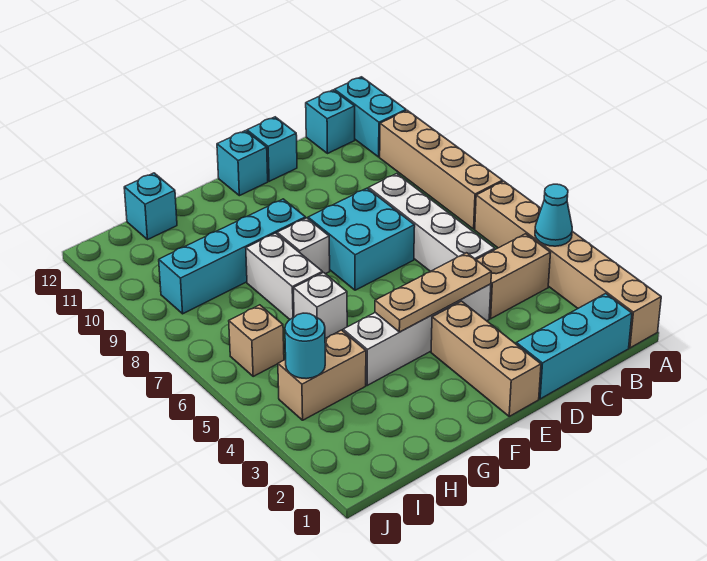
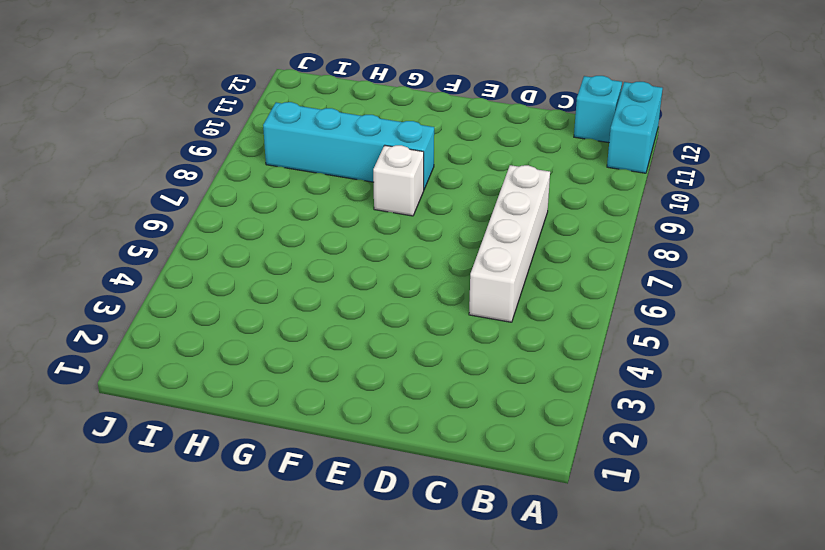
none -> tan 1x6 brick [475,181,661,348]
none -> tan 1x4 brick [380,110,503,229]
none -> cyan 1x3 brick [516,294,632,399]

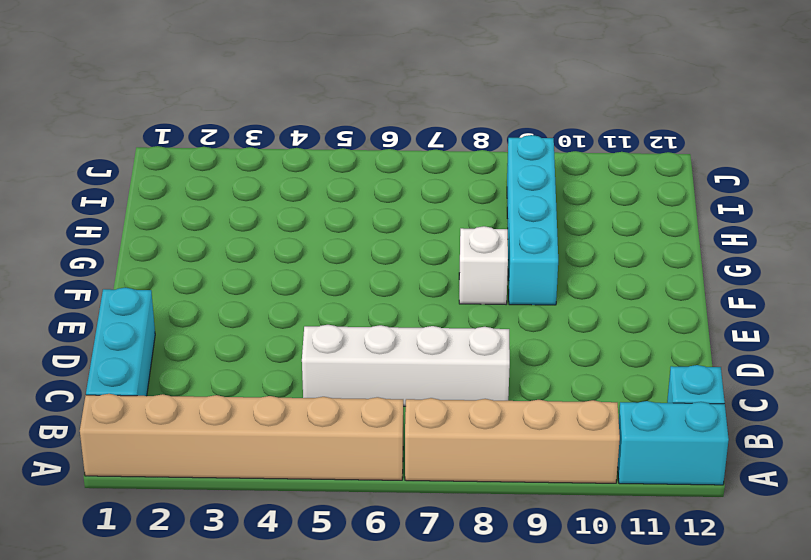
none -> tan 1x2 brick [476,234,551,319]
none -> white 1x4 brick [343,284,491,385]
none -> cyan 2x2 brick [308,188,415,290]

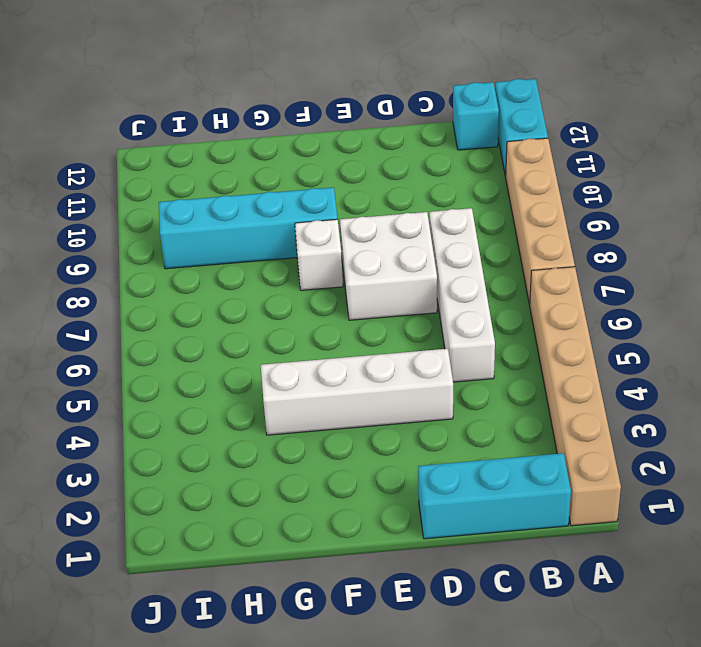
white 2x2 brick [340,212,437,320] -> cyan 2x2 brick [308,188,415,290]
none -> tan 1x2 brick [476,234,551,319]
none -> cyan 1x1 brick [247,117,297,181]
none -> tan 1x3 brick [431,301,541,416]

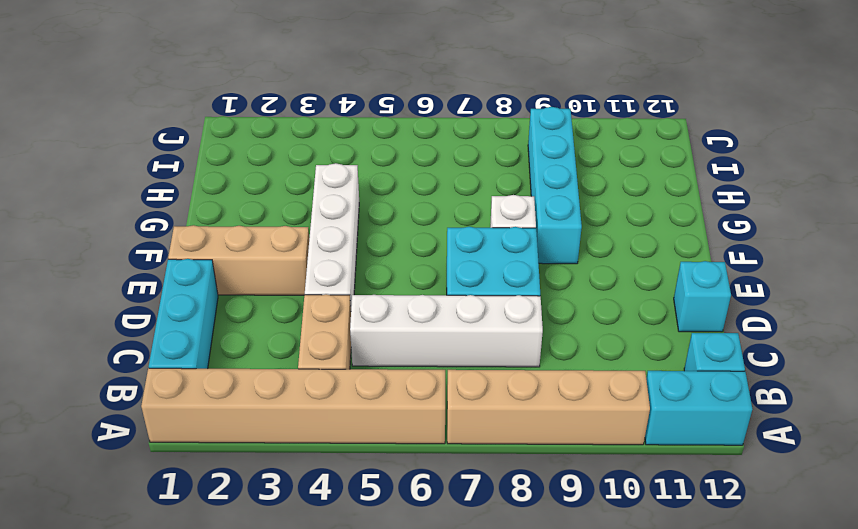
none -> cyan 1x1 brick [217,131,268,196]
none -> white 1x1 brick [294,273,347,338]
none -> white 1x2 brick [246,233,322,319]

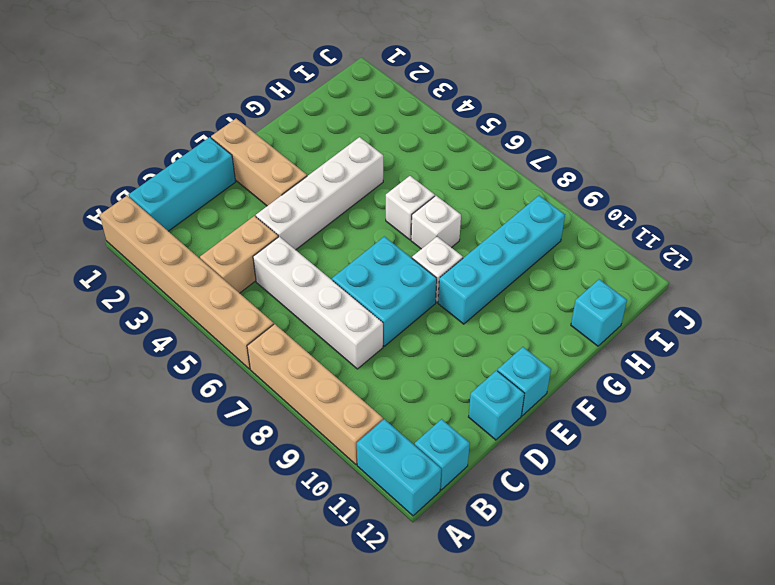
white 1x1 brick [411,196,461,249] -> white 1x2 brick [246,233,322,319]
none -> tan 1x2 brick [278,330,366,420]
none -> tan 1x1 brick [229,305,284,376]
none -> cyan 1x1 cone [535,184,572,246]

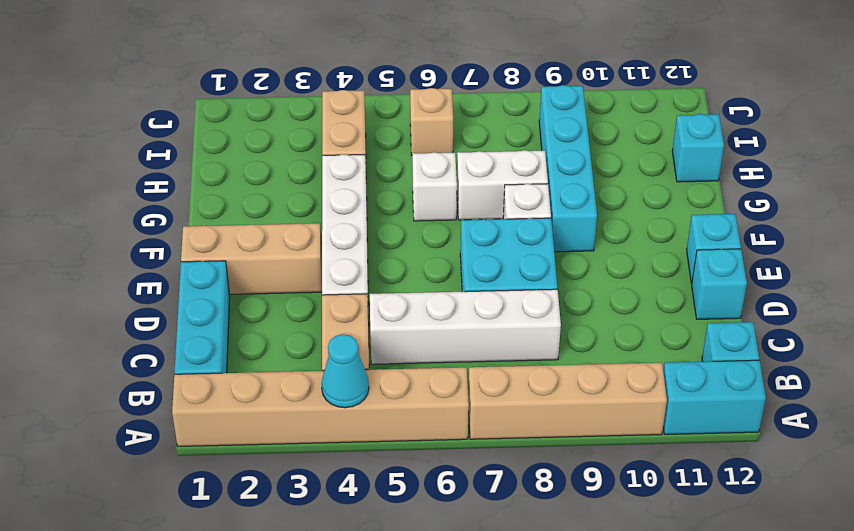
none -> tan 1x3 plate [375,253,491,332]
none -> cyan 1x1 round brick [285,313,325,379]

